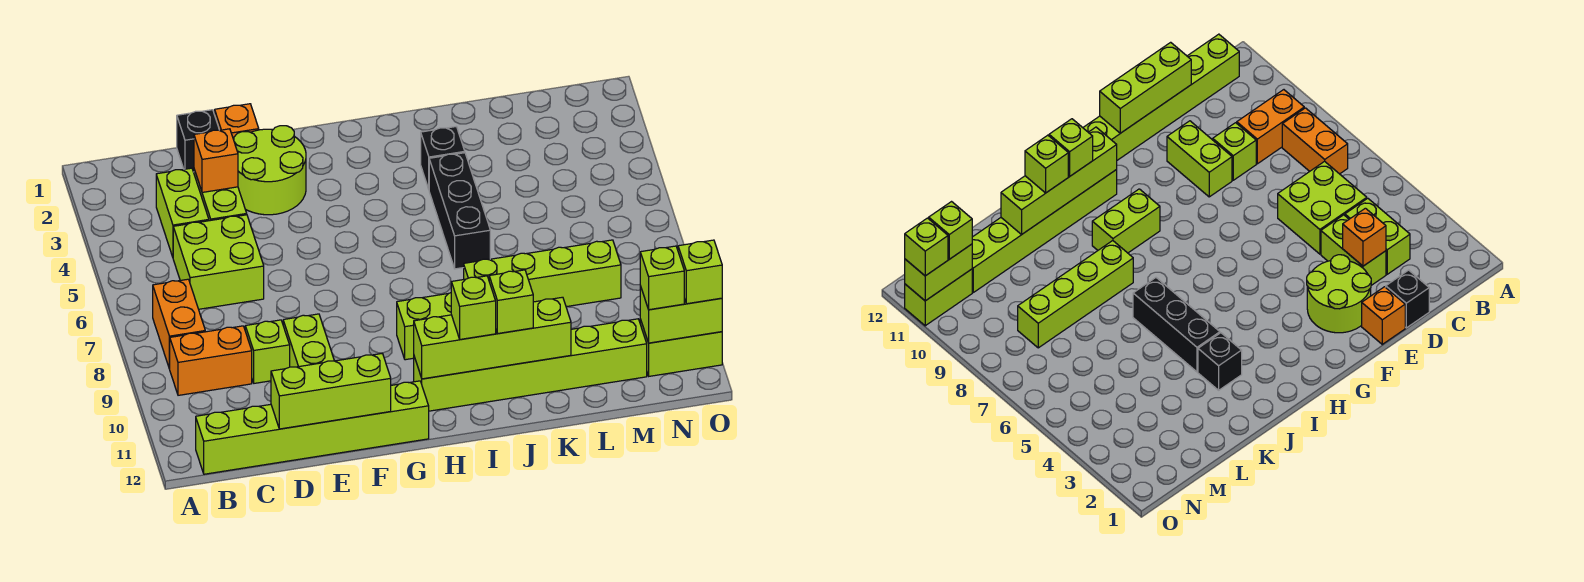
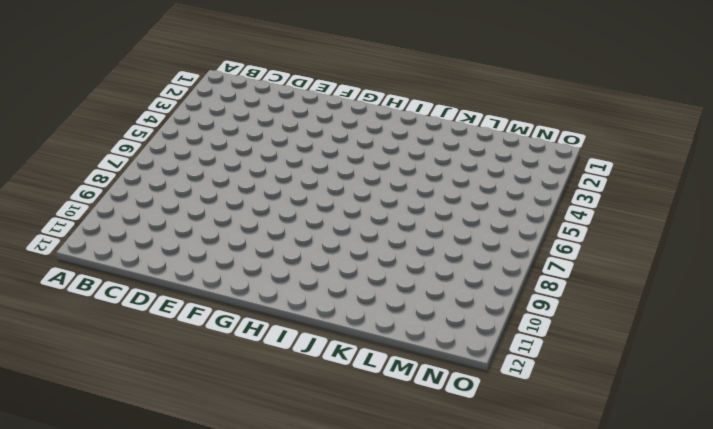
none -> orange 1x2 brick [153,279,205,369]
none -> orange 1x2 brick [170,326,252,395]
none -> lime 1x6 brick [196,381,429,474]

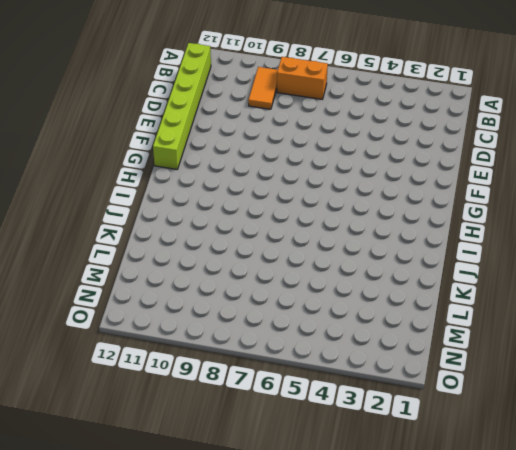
orange 1x2 tile [248,67,278,109] -> orange 1x2 brick [170,326,252,395]
none -> lime 1x2 brick [156,168,209,257]
none -> lime 2x2 brick [173,215,264,309]
none -> black 1x1 brick [177,110,219,172]

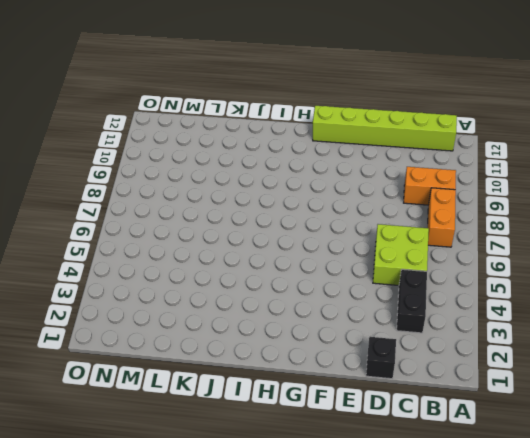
black 1x2 brick [397,269,427,333] -> lime 1x2 brick [156,168,209,257]
none -> lime 1x2 brick [194,170,247,221]
none -> lime 1x1 brick [245,320,290,383]
none -> orange 1x1 brick [215,104,259,140]

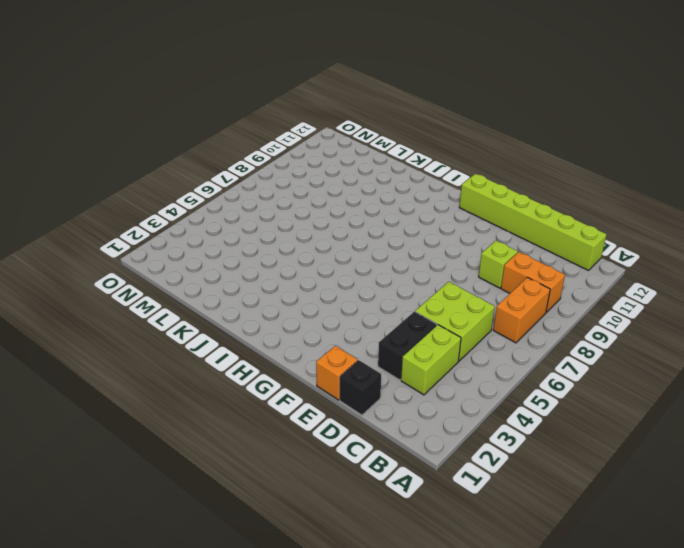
black 1x2 brick [378,311,437,380] -> lime 1x2 brick [194,170,247,221]
none -> lime 2x2 round brick [234,126,306,215]
none -> lime 1x2 brick [283,314,334,367]
none -> lime 1x2 brick [397,293,451,360]

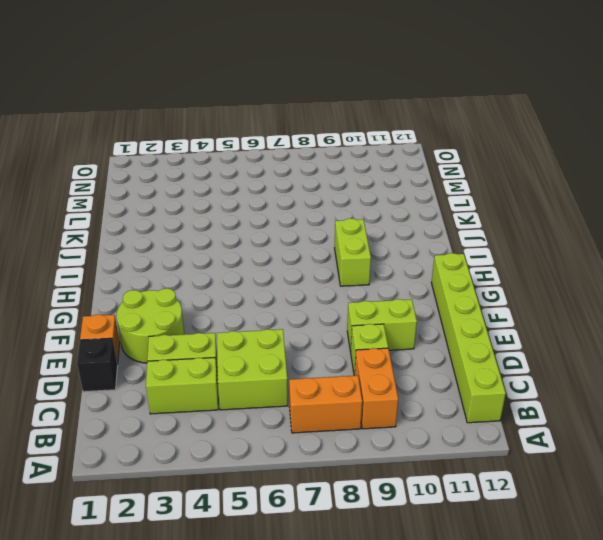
none -> lime 1x6 brick [414,319,647,411]
none -> black 1x1 brick [421,127,465,189]
none -> black 1x3 brick [429,153,490,269]

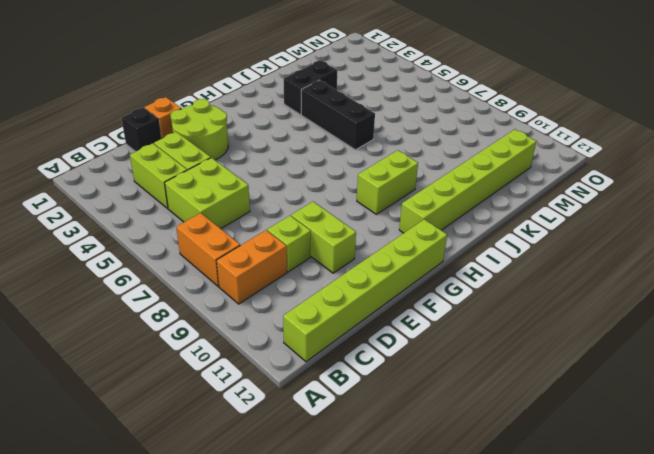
black 1x2 brick [284,60,337,115] -> black 1x1 brick [421,127,465,189]
none -> lime 1x4 brick [464,240,621,307]
none -> lime 1x2 brick [640,319,722,376]
none -> orange 1x1 brick [194,129,238,192]

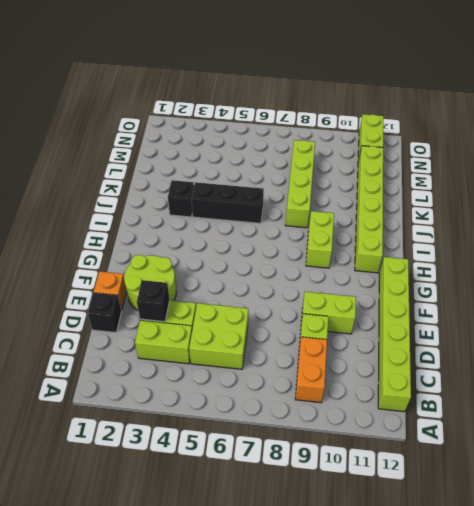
black 1x1 brick [137,280,170,322] -> orange 1x1 brick [194,129,238,192]
none -> orange 1x2 brick [153,279,205,369]
none -> lime 1x3 brick [271,354,391,429]
none -> lime 1x4 brick [414,297,571,379]

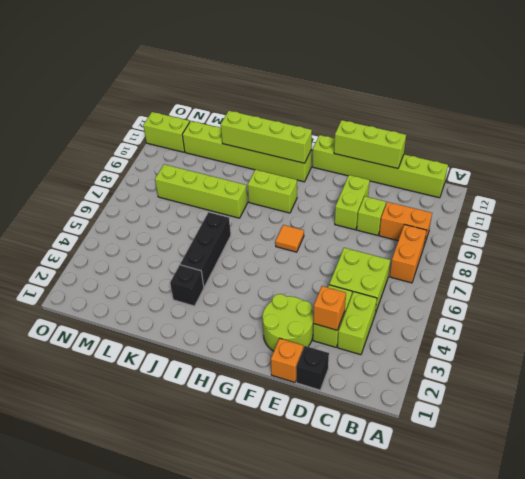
orange 1x1 tile [276,225,304,252] -> none
none -> lime 1x2 brick [640,286,722,343]
none -> lime 1x1 brick [451,276,496,339]
none -> lime 1x1 brick [489,270,533,333]

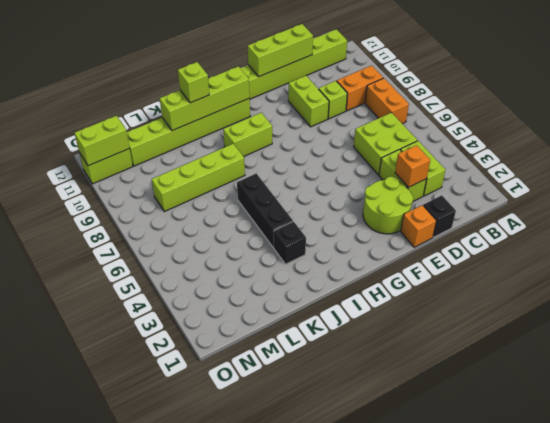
none -> lime 1x1 brick [451,276,496,339]
none -> lime 1x1 brick [640,246,684,310]
none -> lime 1x1 brick [678,240,722,304]

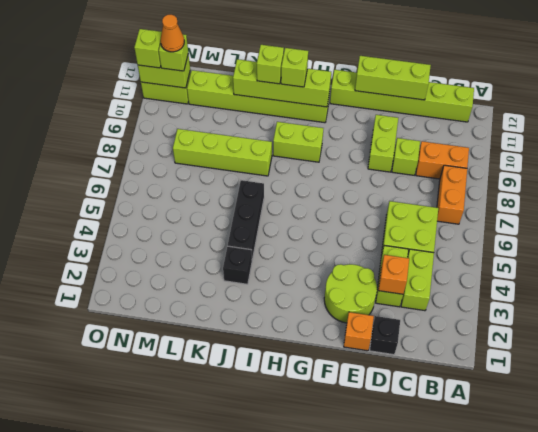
orange 1x1 cone [160,15,184,52] -> none

